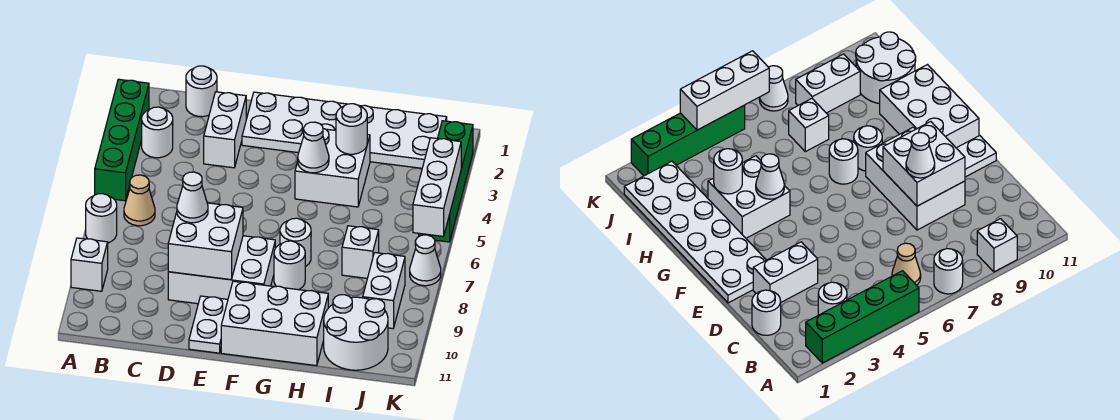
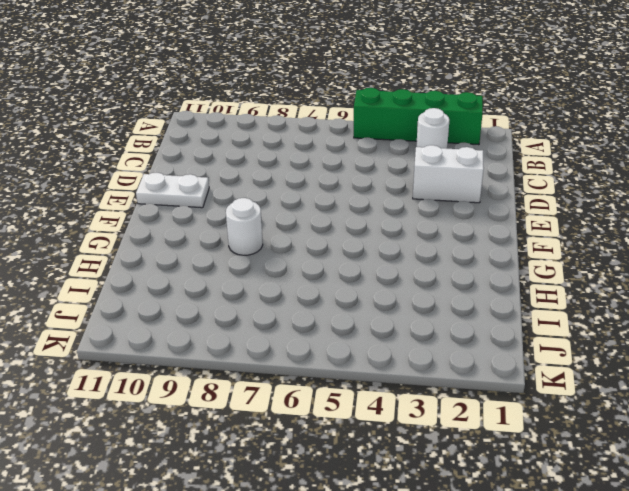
none -> white 1x1 round brick [86,194,117,243]
none -> white 1x1 brick [71,238,108,291]
none -> tan 1x1 cone [124,175,155,226]

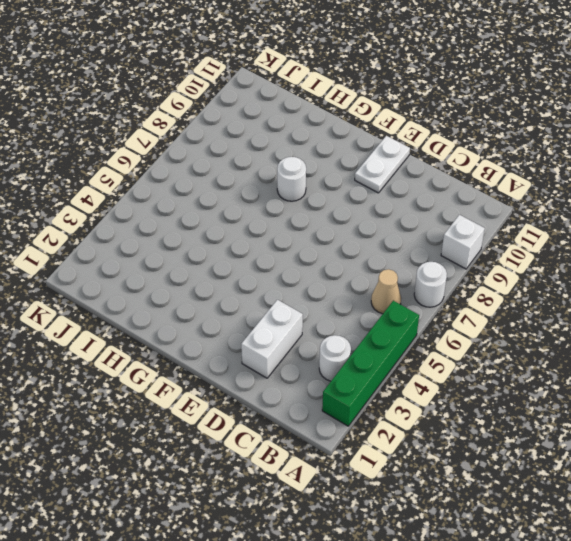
none -> white 1x1 round brick [186,66,217,117]
none -> white 2x3 brick [168,236,275,304]
none -> white 2x6 plate [242,92,447,168]

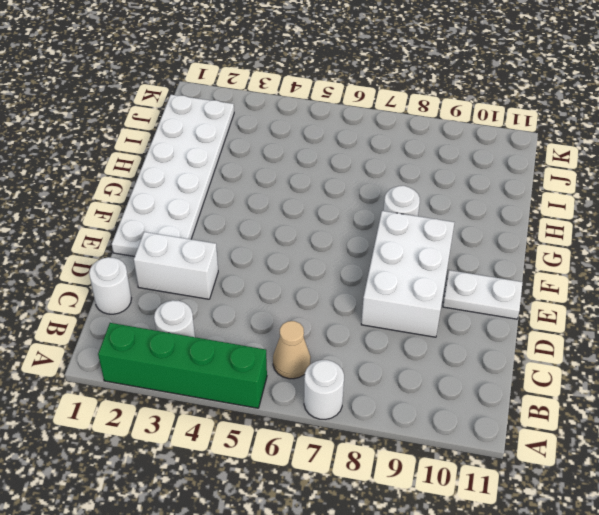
none -> white 1x1 brick [71,238,108,291]
none -> white 2x3 brick [221,281,328,366]
none -> white 2x2 brick [295,129,370,207]

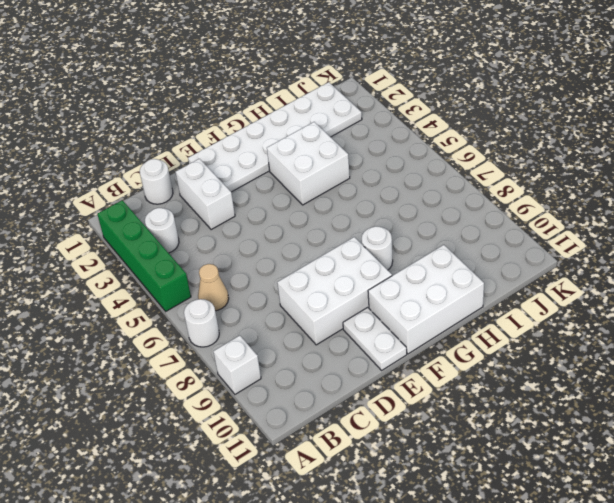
none -> white 1x1 round brick [280,218,311,267]
none -> white 1x1 brick [342,226,379,278]
none -> white 2x2 round brick [324,295,388,370]

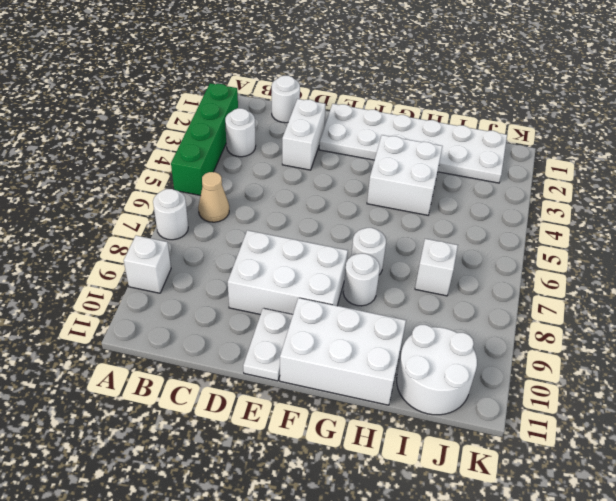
none -> white 1x2 brick [363,253,405,328]
none -> green 1x4 brick [419,121,473,242]
none -> white 1x1 cone [410,235,441,286]

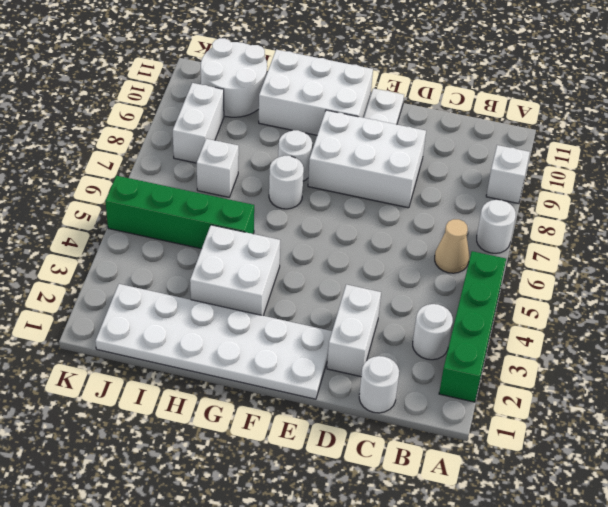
green 1x4 brick [105,176,254,249] -> green 1x4 brick turned to [419,121,473,242]
none -> white 1x1 cone [410,235,441,286]
none -> white 2x2 brick [168,203,243,280]
none -> white 1x1 cone [298,122,329,173]

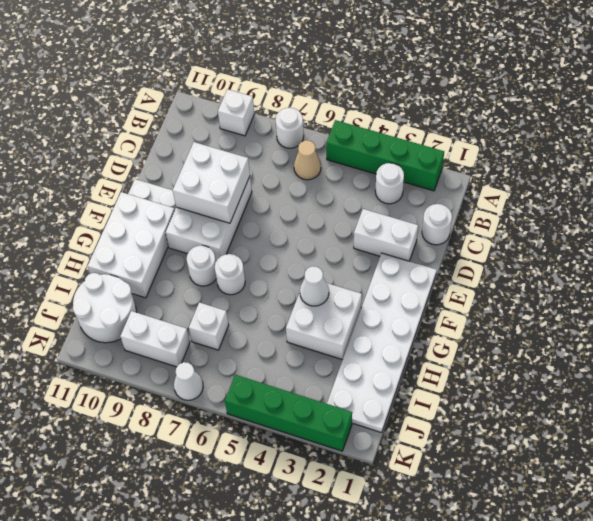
none -> white 1x1 round brick [336,104,367,154]
none -> white 1x3 brick [413,138,461,236]
none -> white 1x1 cone [177,172,208,223]

